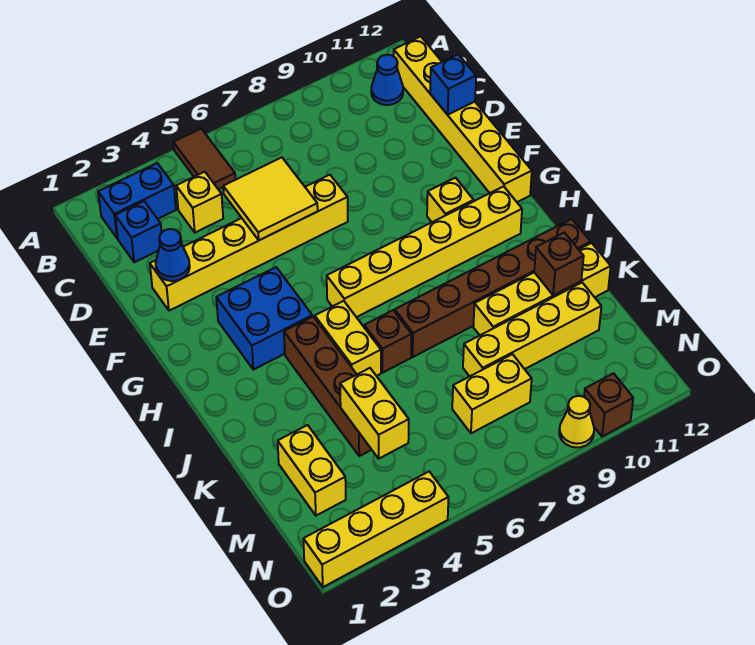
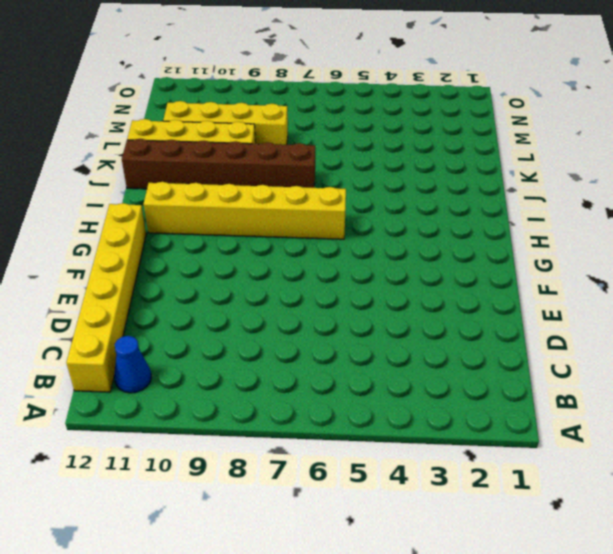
none -> brown 1x2 tile [173,129,235,189]
none -> blue 1x2 brick [98,163,176,238]
none -> blue 1x1 brick [115,201,162,262]

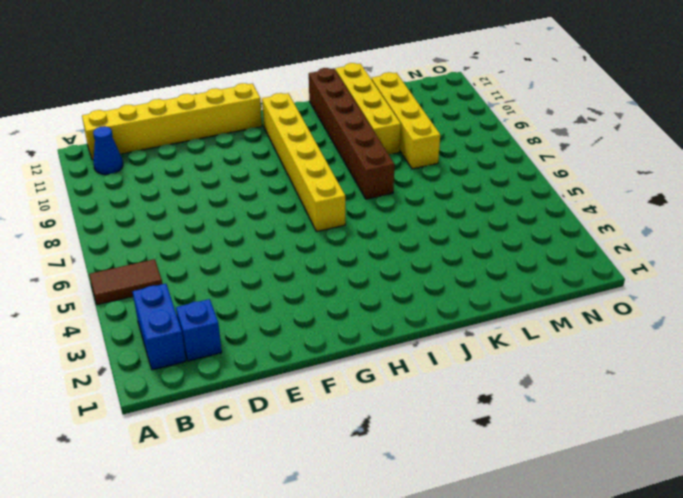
none -> yellow 1x1 brick [176,172,223,233]
none -> yellow 1x6 brick [150,175,348,311]
none -> blue 2x2 brick [216,267,312,370]

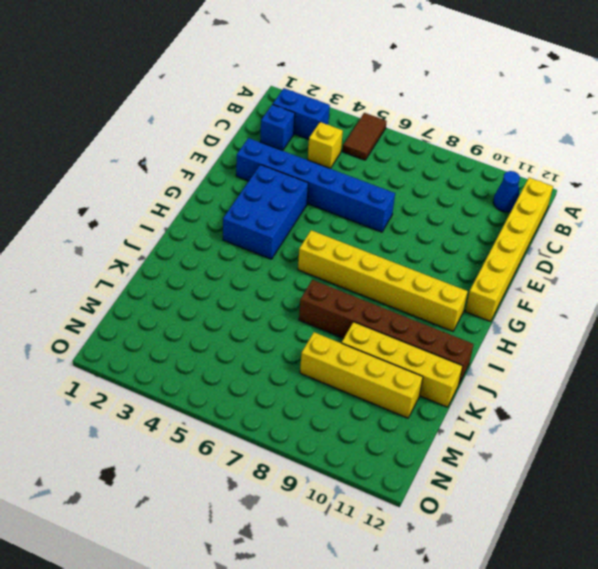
blue 1x6 brick [236,138,395,232] -> yellow 1x6 brick [150,175,348,311]
blue 2x3 brick [223,165,308,259] -> blue 2x2 brick [216,267,312,370]
none -> yellow 1x1 brick [427,178,474,222]
none -> brown 1x4 brick [284,316,372,456]
none -> yellow 1x2 brick [315,301,381,376]

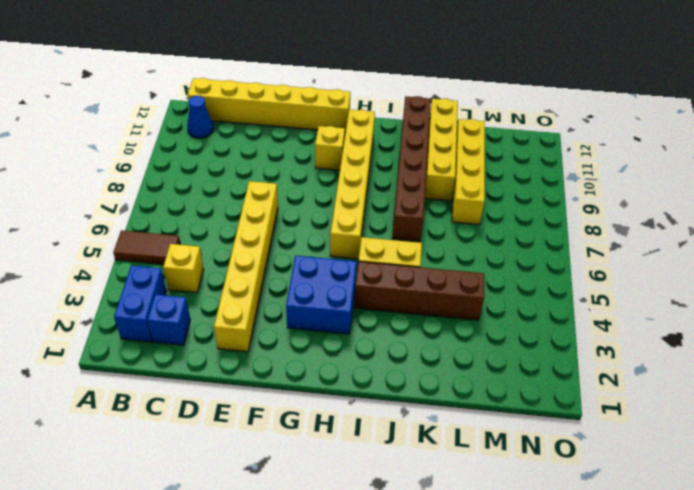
none -> brown 1x1 brick [364,310,412,373]
none -> yellow 1x2 brick [278,425,346,516]
none -> yellow 1x2 brick [452,354,532,433]

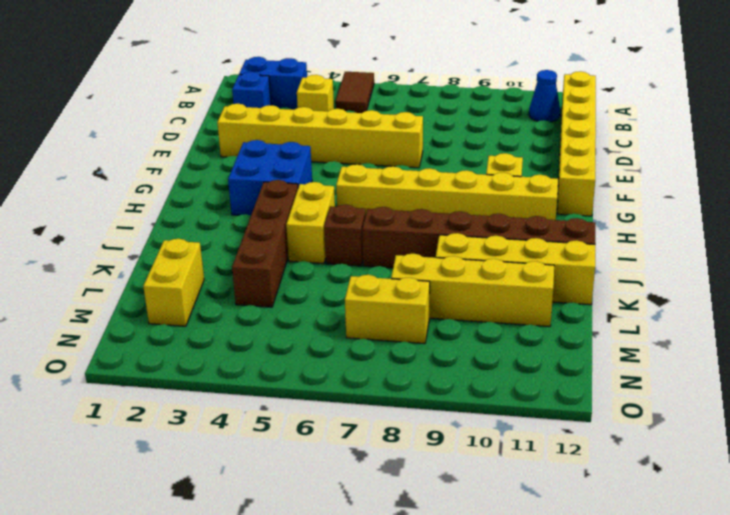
none -> yellow 1x4 brick [303,472,448,587]
none -> yellow 1x1 cone [559,396,594,448]
none -> brown 1x1 brick [584,373,633,437]

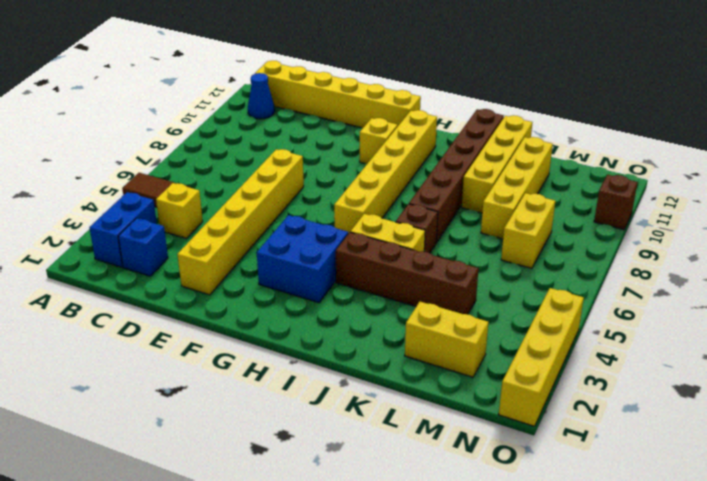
none -> yellow 1x1 cone [559,396,594,448]
none -> yellow 2x2 tile [223,157,318,240]
none -> blue 1x1 brick [430,54,476,115]

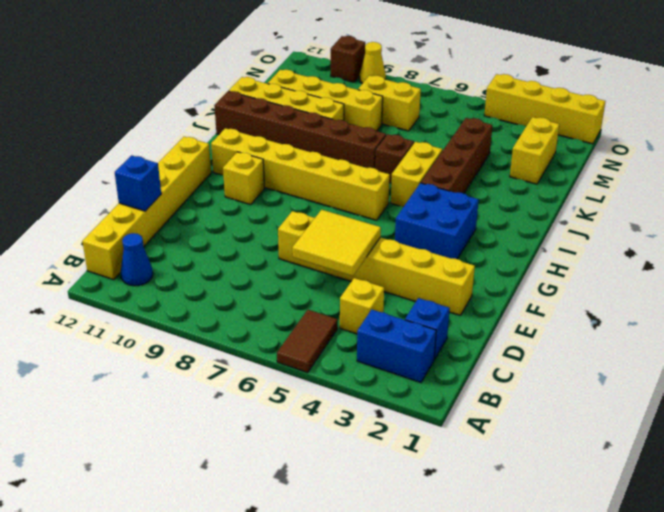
none -> blue 1x1 cone [156,229,190,281]
none -> brown 1x1 brick [534,233,584,295]
none -> yellow 1x2 brick [340,368,409,459]

